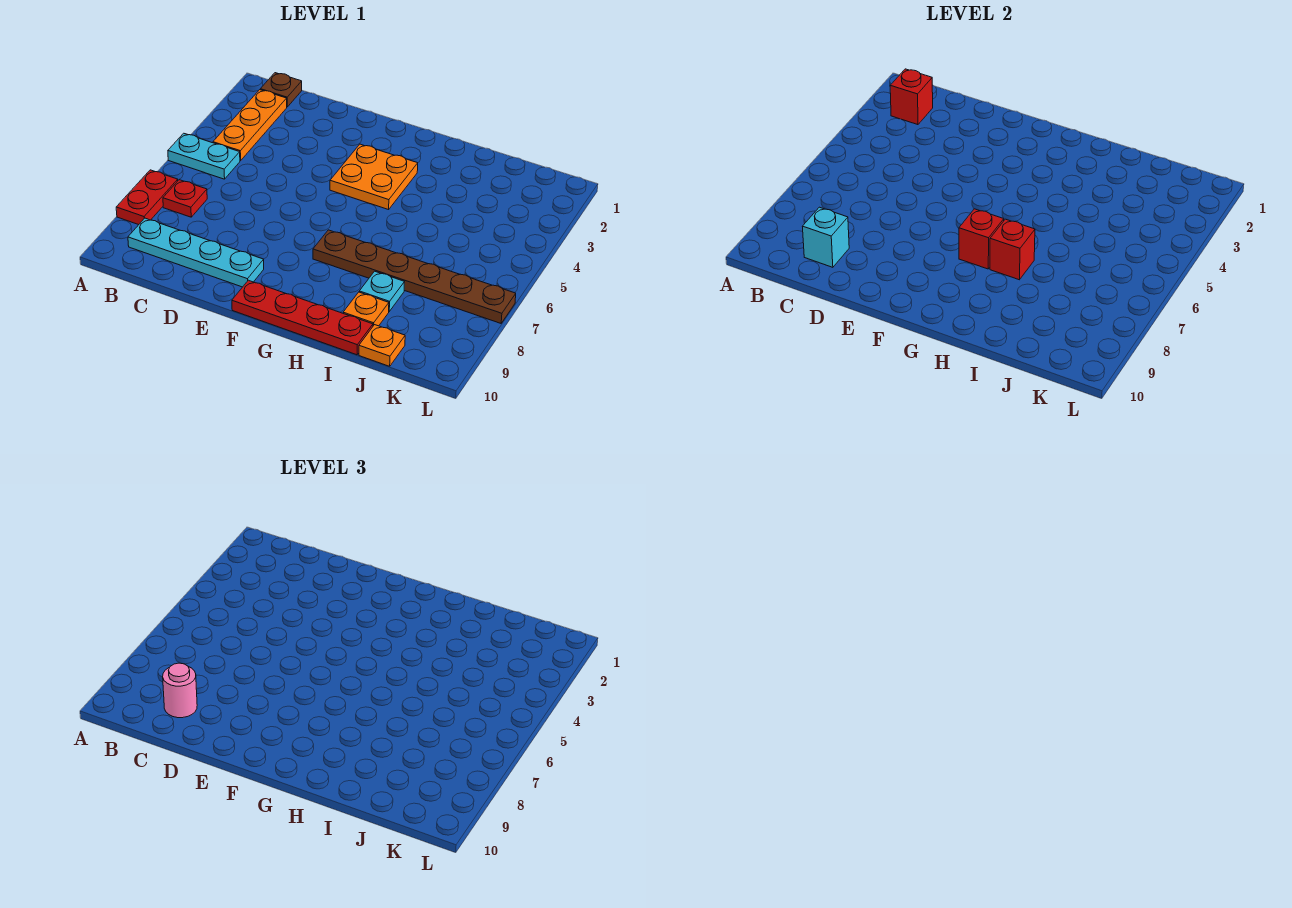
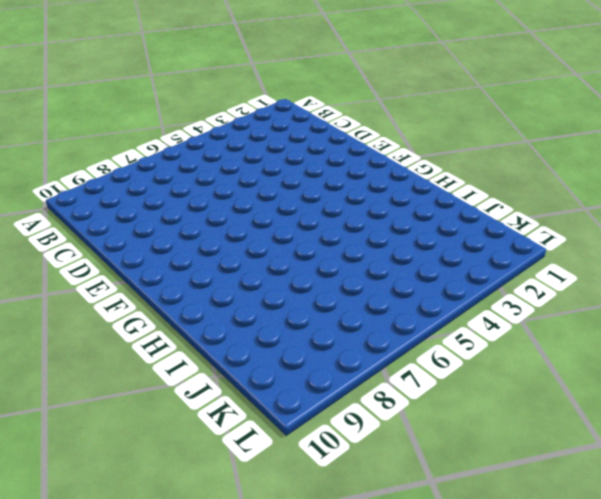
none -> cyan 1x2 plate [168,133,240,179]
none -> red 1x2 plate [116,170,178,225]
none -> brown 1x1 plate [260,73,302,107]

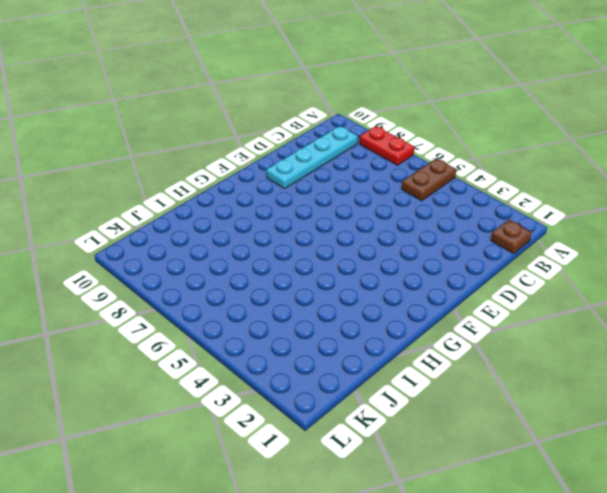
brown 1x2 plate [402,158,456,201] -> cyan 1x2 plate [168,133,240,179]
none -> orange 1x3 plate [213,90,287,161]
none -> red 1x1 plate [163,180,207,217]
none -> orange 2x2 plate [330,144,418,210]

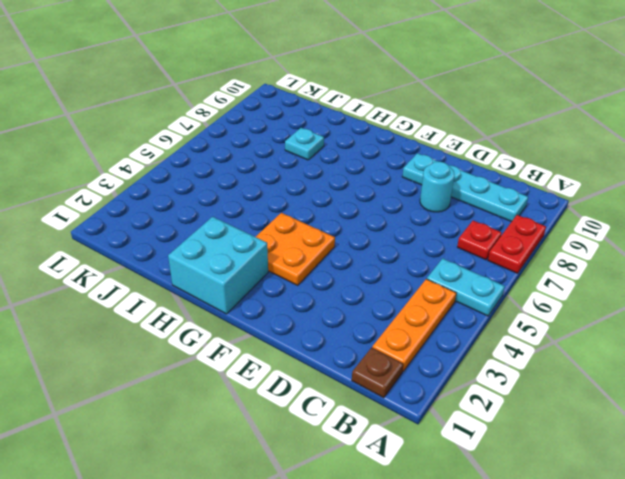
cyan 1x1 round brick [420,162,455,212] -> none
cyan 2x2 brick [168,217,268,314] -> none
none -> red 1x4 plate [232,280,373,355]
none -> brown 1x6 plate [313,230,516,323]
none -> orange 1x1 plate [343,292,389,326]

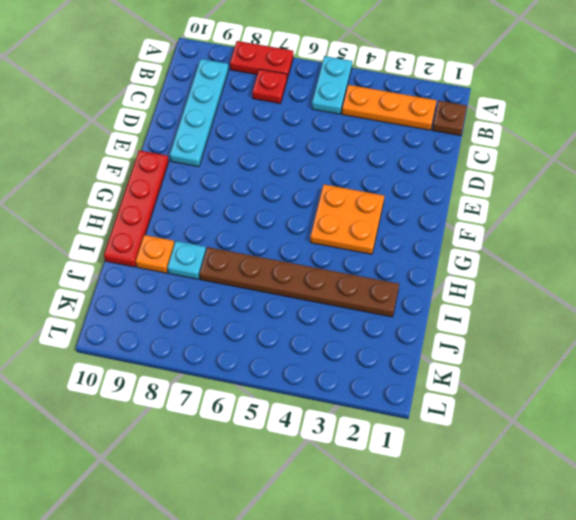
brown 1x6 plate [199,247,399,317] -> brown 1x6 plate turned to [313,230,516,323]
none -> orange 1x1 plate [359,325,405,366]
none -> red 1x1 brick [890,69,933,125]
none -> cyan 1x1 brick [803,207,849,267]

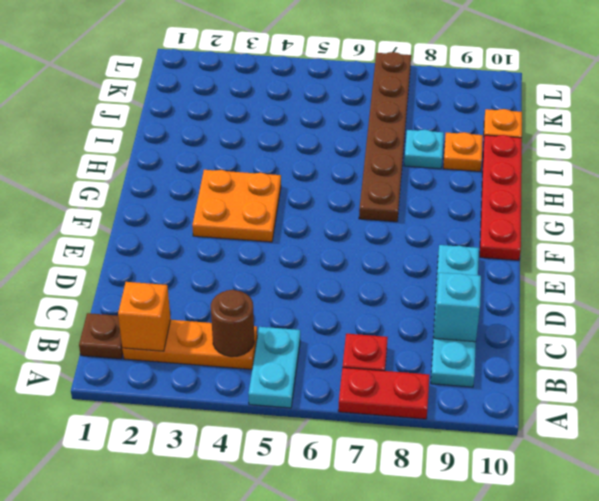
orange 1x1 brick [118,282,171,351] -> red 1x1 brick [890,69,933,125]
brown 1x1 round brick [211,290,254,357] -> none
none -> red 1x1 brick [959,209,1004,269]
none -> red 1x1 brick [990,219,1035,280]
none -> pink 1x1 round brick [163,663,197,718]

